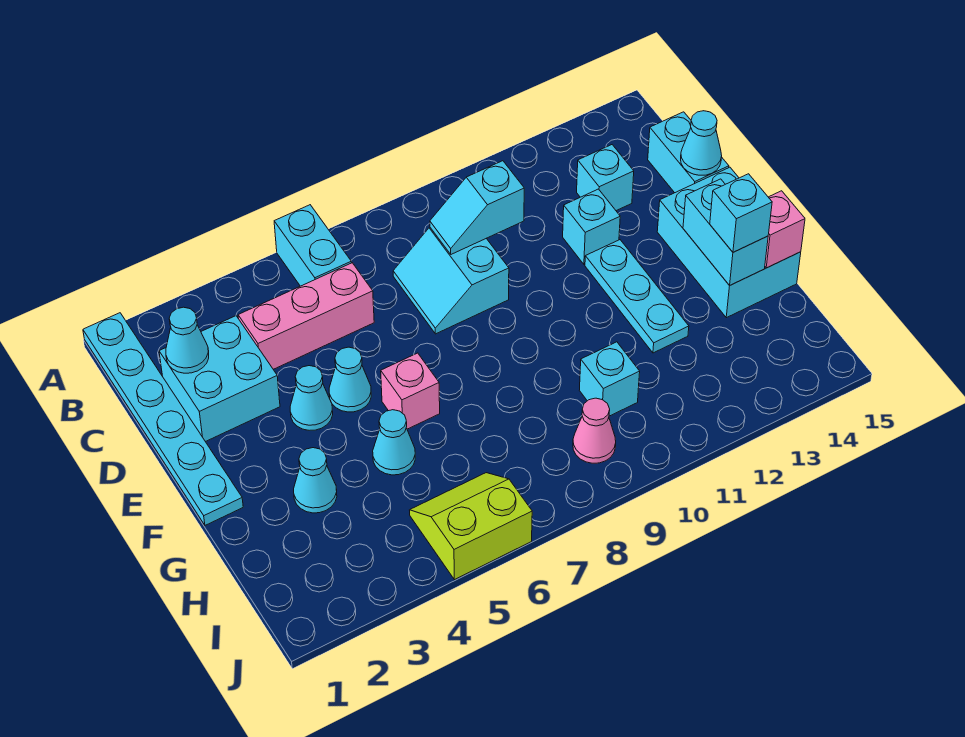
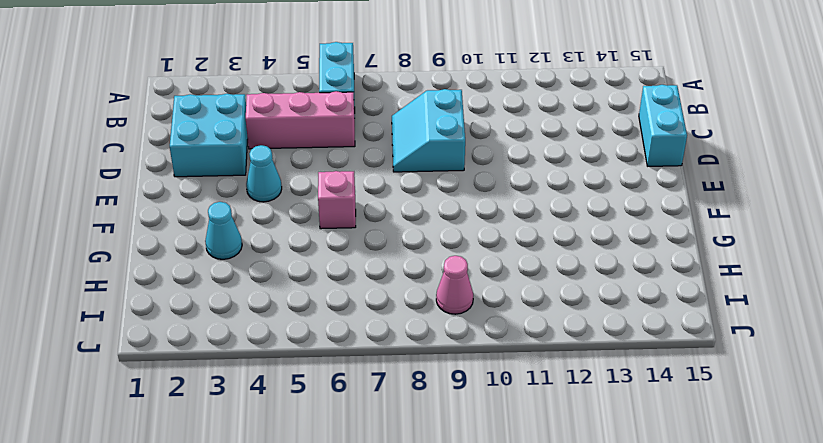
none -> cyan 1x6 plate [83,313,243,525]
none -> cyan 1x1 brick [577,145,634,211]
none -> cyan 1x1 brick [563,189,620,264]

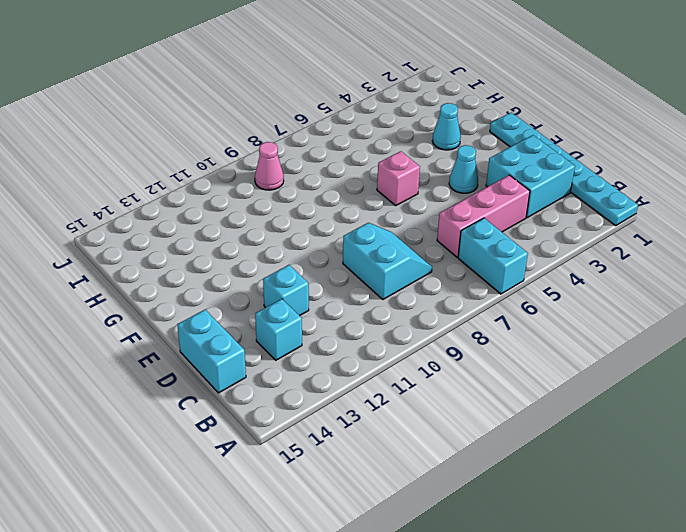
none -> cyan 1x1 cone [329,347,371,412]
none -> cyan 1x3 plate [585,240,689,353]
none -> cyan 2x3 brick [657,167,801,318]

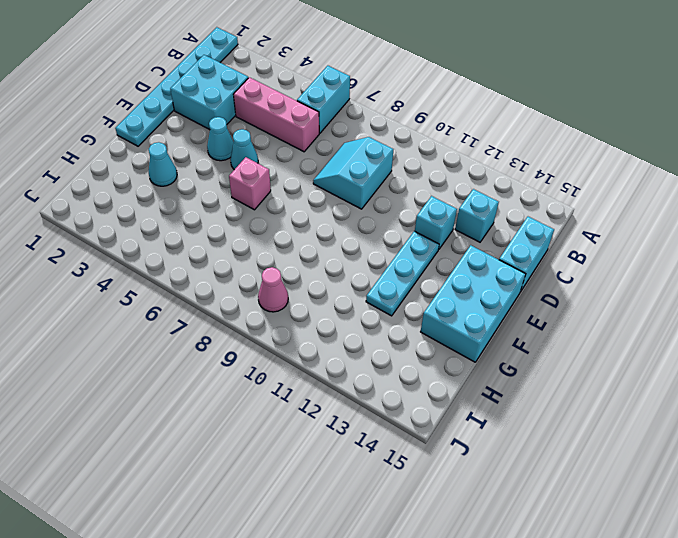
none -> cyan 1x1 cone [373,410,415,475]
none -> cyan 1x1 brick [579,342,640,416]
none -> lime 2x2 slope [410,473,532,580]

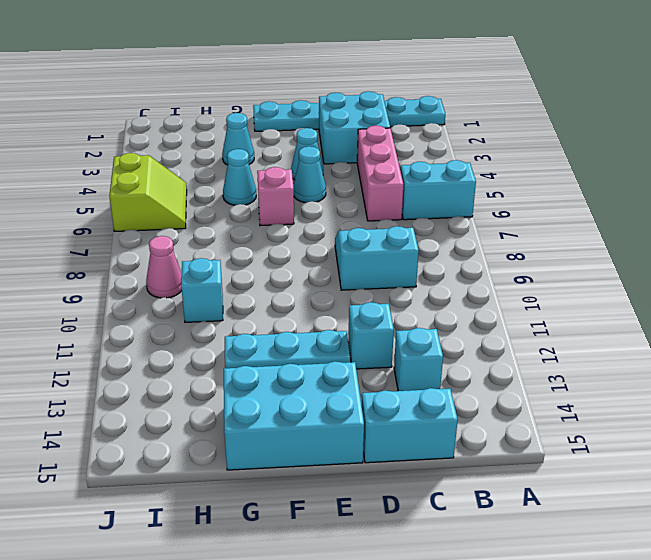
none -> cyan 1x1 cone [166,307,209,373]
none -> cyan 1x2 slope [430,161,524,254]
none -> cyan 1x1 cone [681,111,722,175]

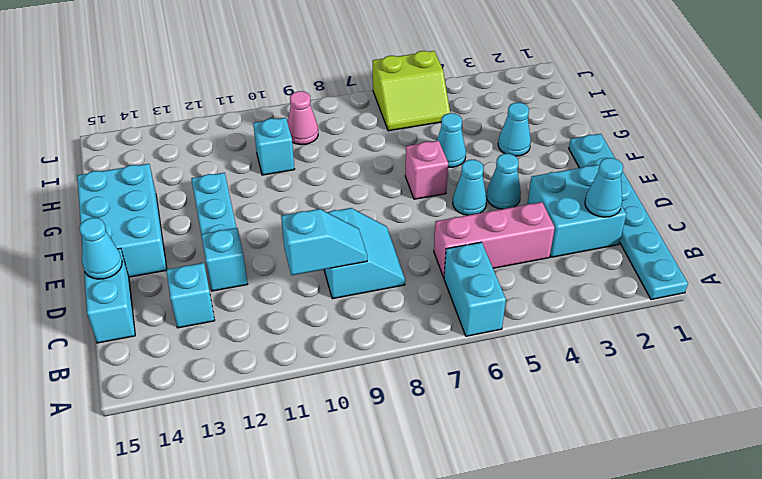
none -> cyan 1x2 brick [683,179,768,285]
none -> pink 1x1 brick [765,191,805,268]
none -> cyan 1x1 brick [710,174,772,252]

